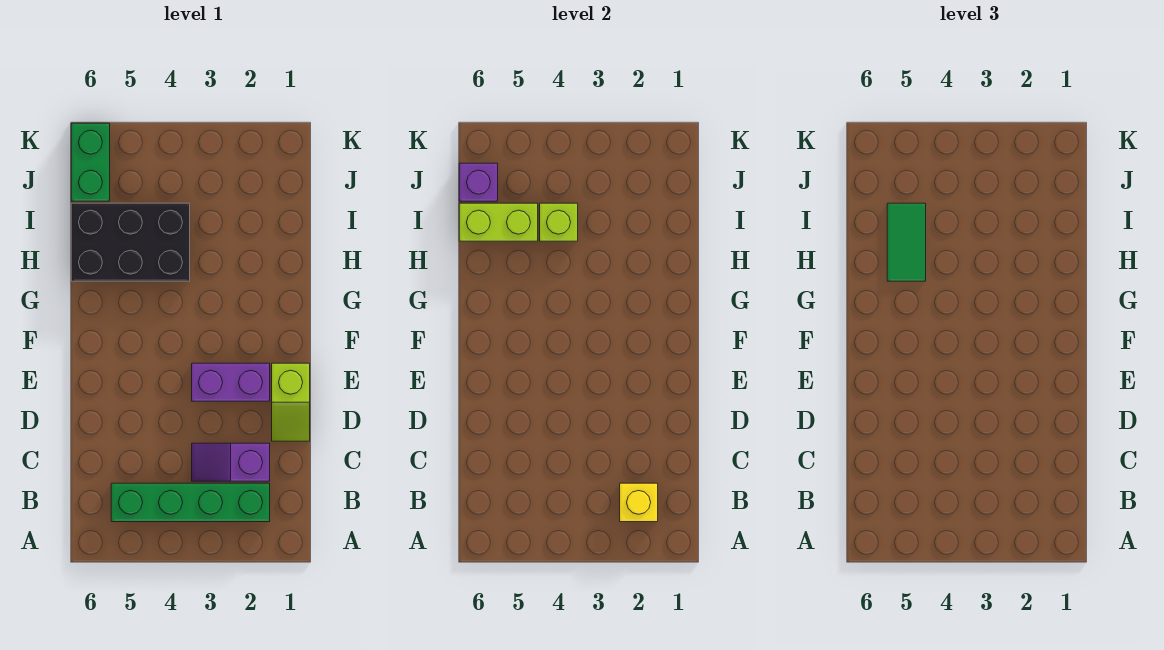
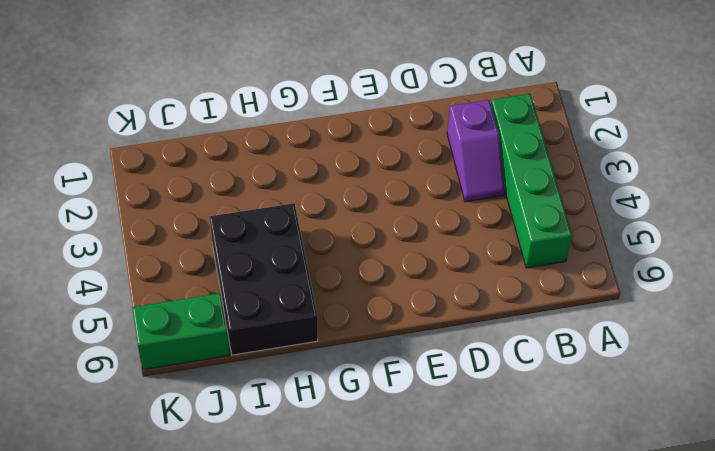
none -> lime 1x2 slope [272,363,310,441]
none -> purple 1x2 brick [192,363,270,401]

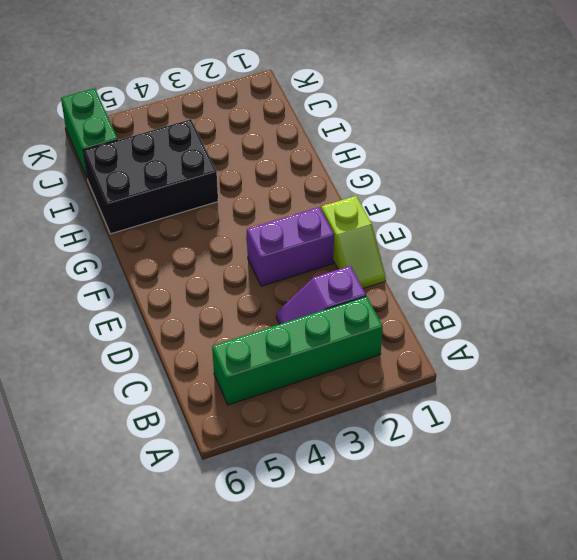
none -> yellow 1x1 brick [620,483,658,522]
none -> lime 1x1 brick [540,203,578,241]

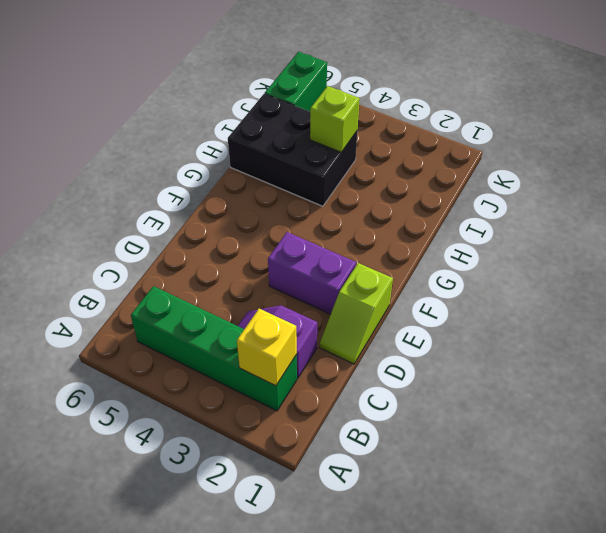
none -> lime 1x2 brick [459,203,538,241]
none -> purple 1x1 brick [459,163,498,201]

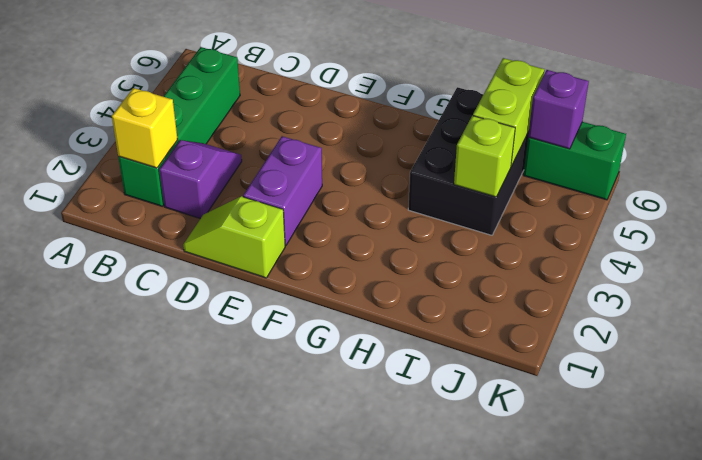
none -> green 1x2 tile [887,203,926,281]

